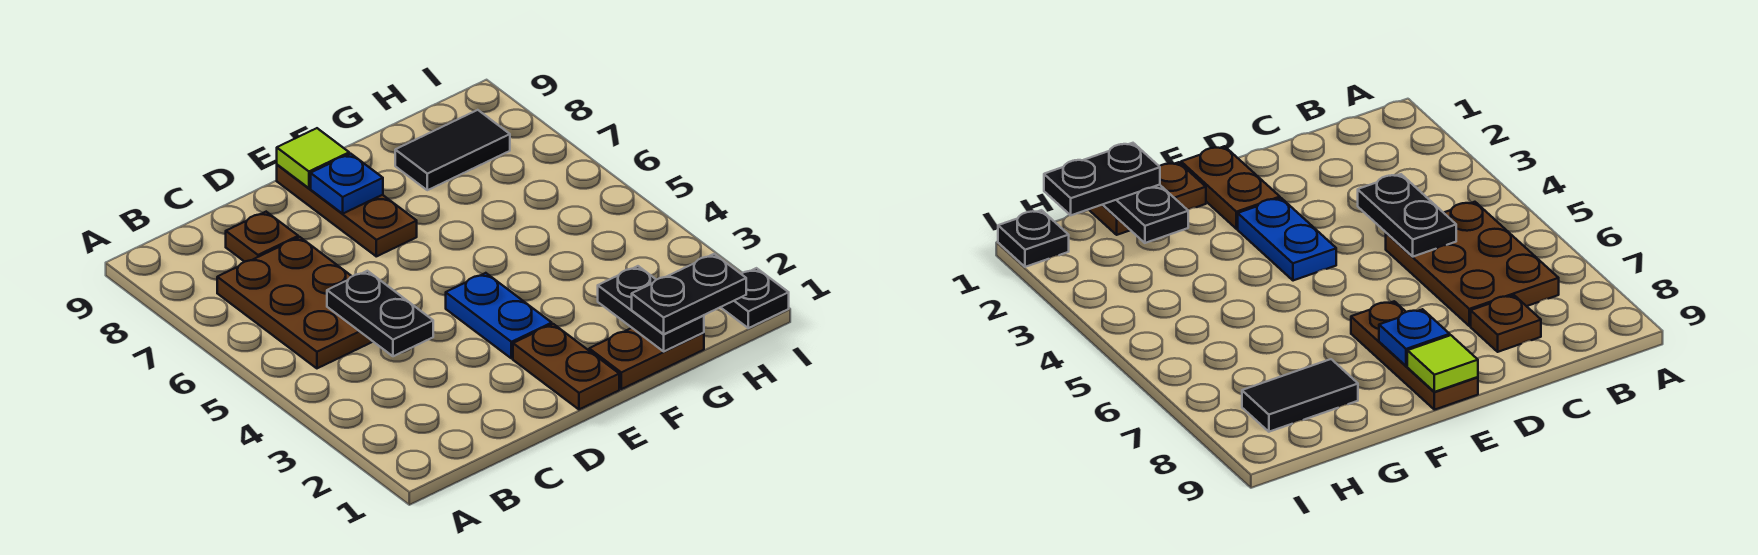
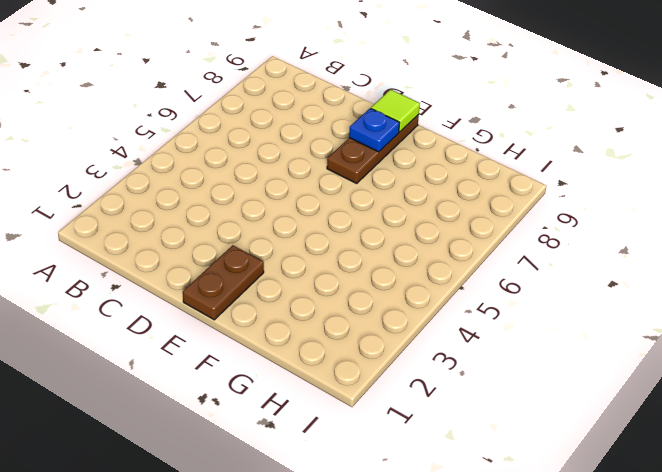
none -> brown 2x3 plate [217,237,373,368]
none -> brown 1x1 plate [226,212,298,262]
none -> blue 1x2 plate [446,273,552,359]

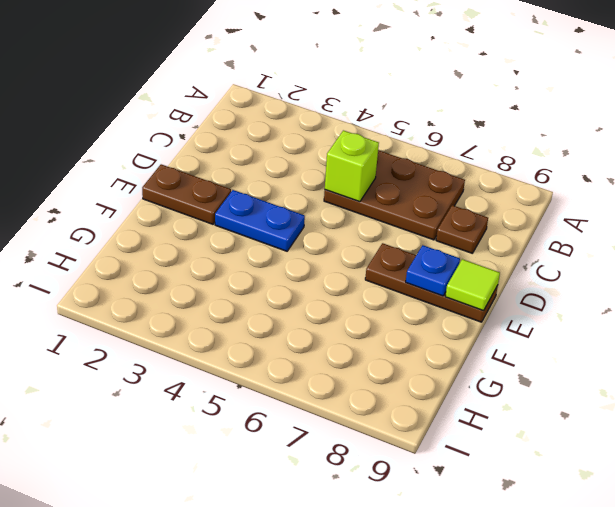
lime 1x1 brick [325,130,379,202] -> black 1x2 plate [327,271,433,356]
none -> brown 1x2 plate [589,328,704,389]
none -> black 1x2 tile [395,110,510,190]
none -> black 1x1 plate [721,268,789,328]

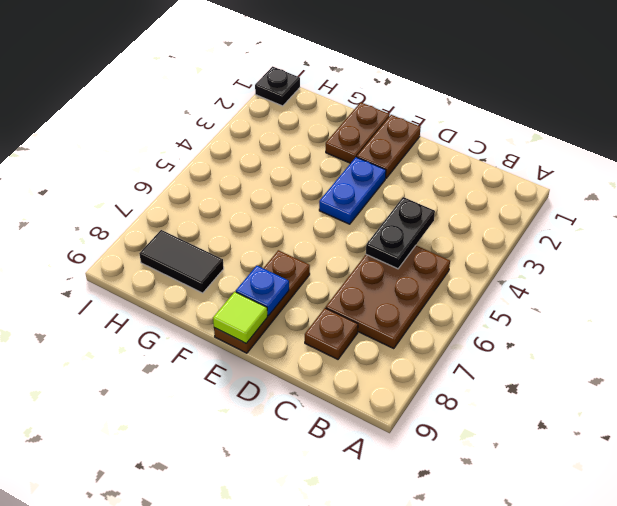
brown 1x2 plate [326,102,390,163] -> brown 1x2 plate turned to [589,328,704,389]
none -> black 1x2 plate [598,266,704,351]
none -> black 1x2 plate [632,254,746,334]

